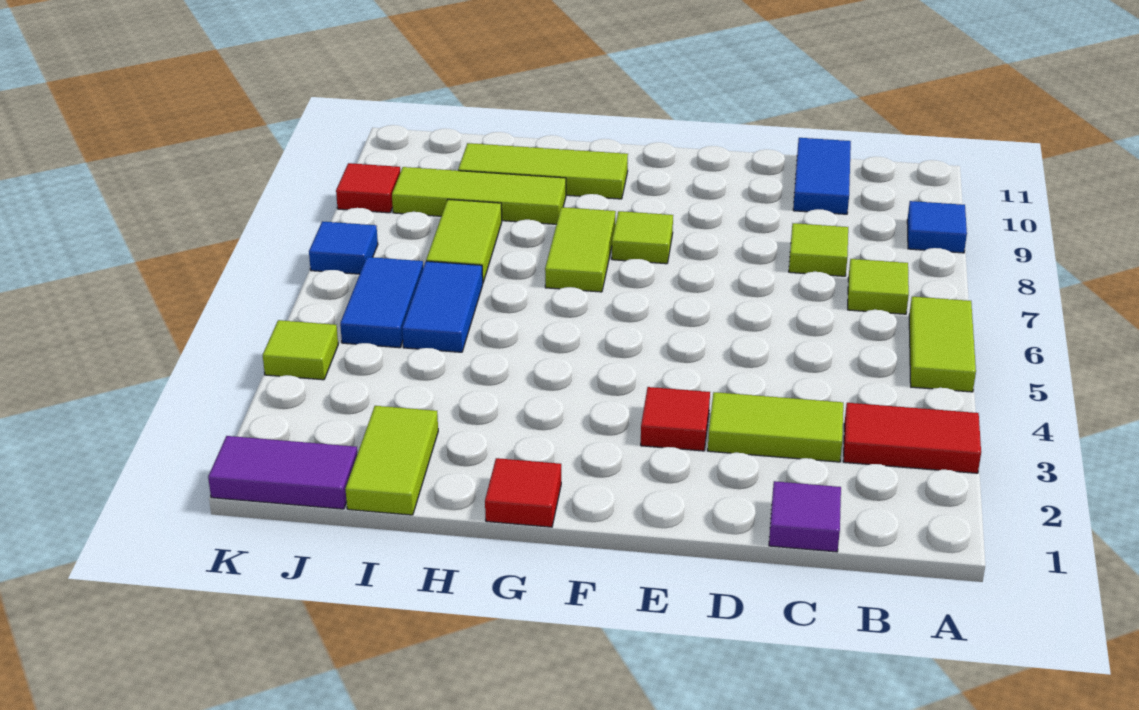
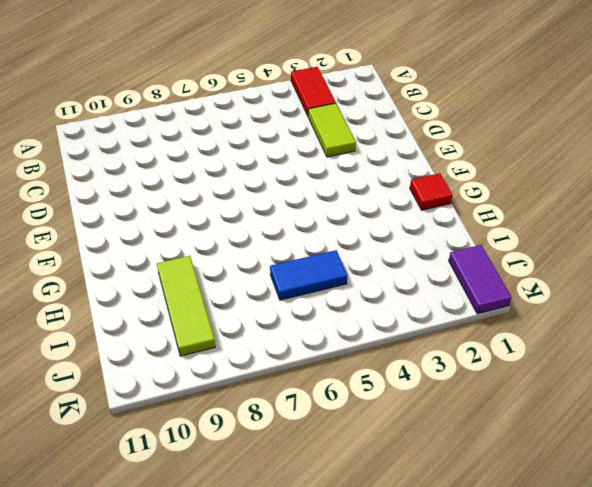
none -> lime 1x2 tile [909,297,976,392]
none -> blue 1x1 tile [907,201,967,253]
none -> lime 1x1 tile [848,259,909,314]

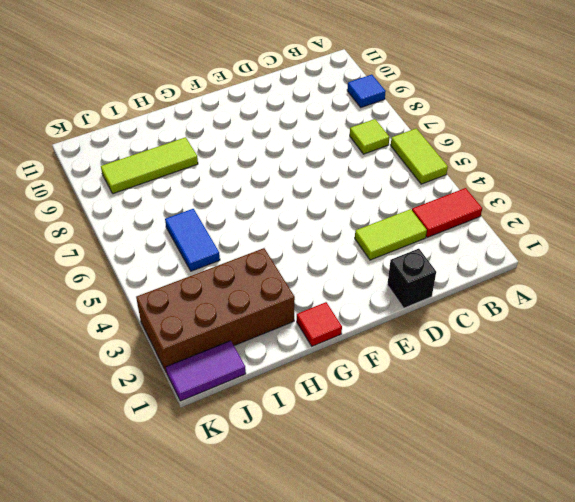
black 1x1 brick [387,249,436,308] -> none
brown 2x4 brick [136,248,295,373] -> lime 1x2 tile [346,406,438,515]
none -> purple 1x1 tile [769,481,841,552]
none -> lime 1x1 tile [789,223,848,276]
none -> blue 1x2 tile [793,138,851,214]

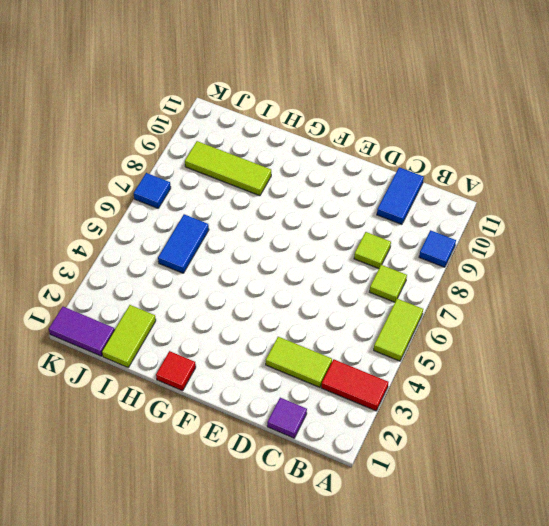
none -> red 1x1 tile [641,387,710,451]
none -> lime 1x1 tile [612,211,673,264]
none -> lime 1x2 tile [545,207,616,292]

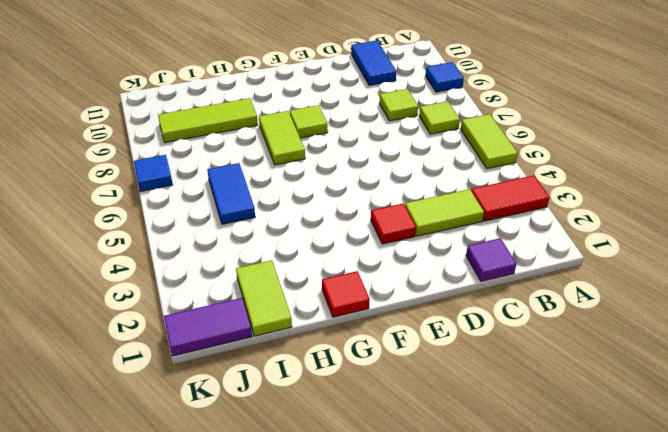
none -> lime 1x3 tile [458,143,628,199]
none -> lime 1x2 tile [426,199,502,282]
none -> blue 1x2 tile [340,257,423,348]

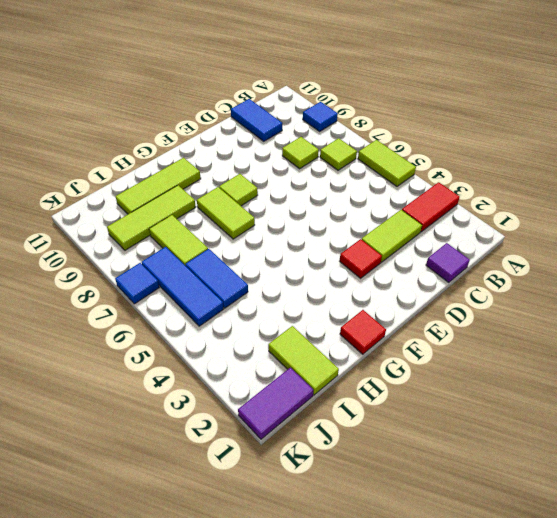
blue 1x3 tile [142,247,224,326] -> blue 1x2 tile [340,257,423,348]
none -> lime 1x1 tile [263,320,338,380]
none -> red 1x1 tile [336,163,400,213]

